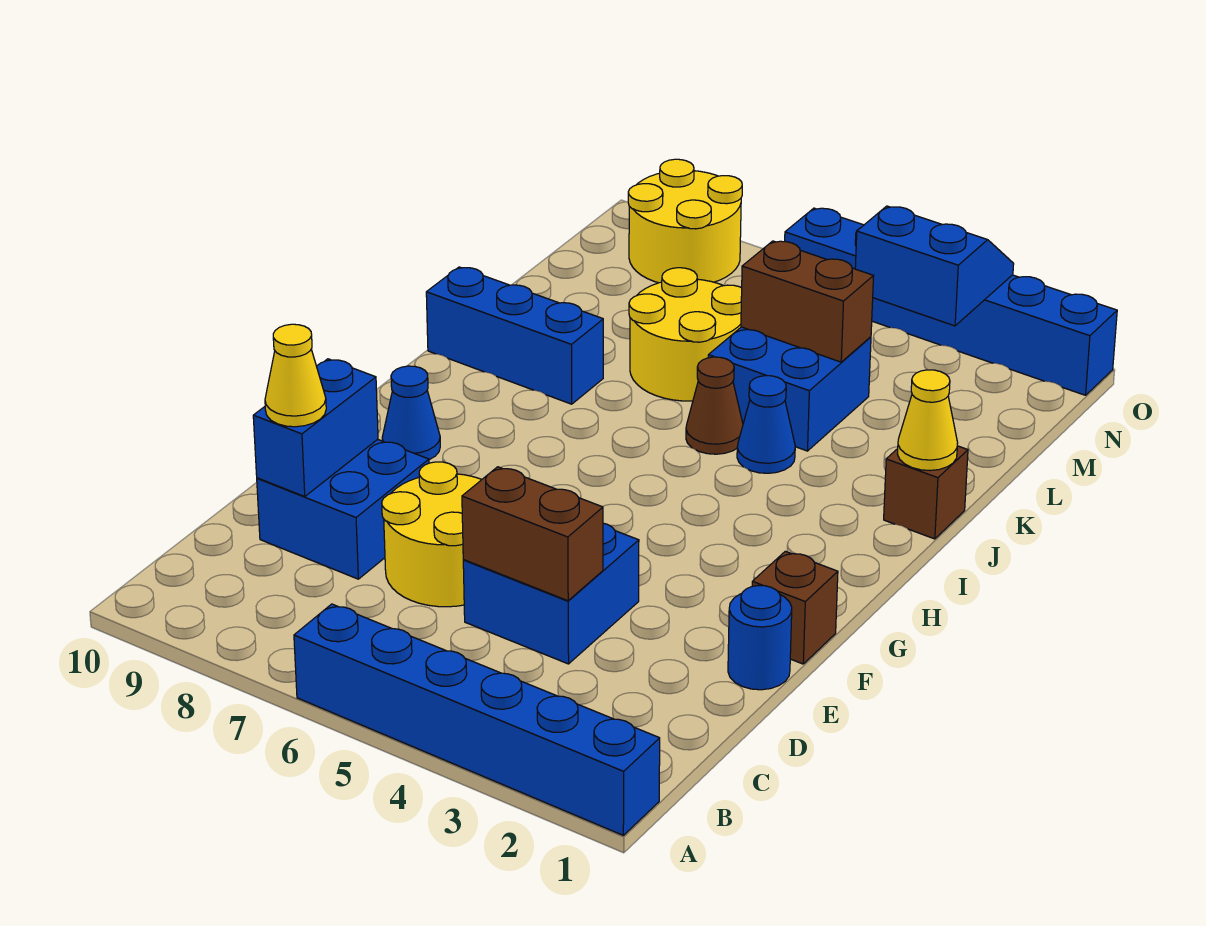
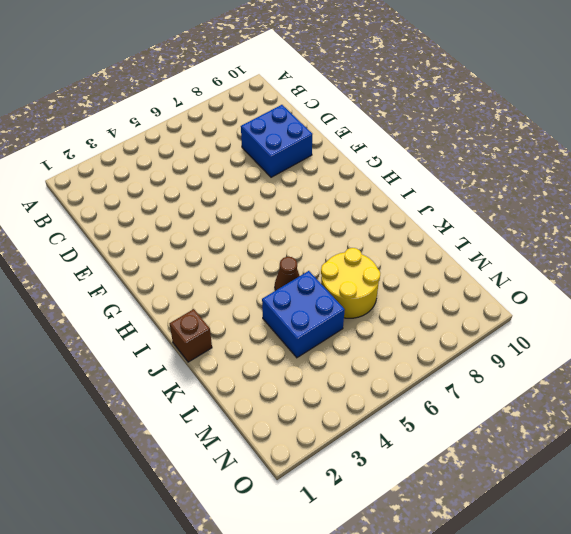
none -> blue 1x6 brick [294,604,660,835]
none -> blue 2x2 brick [463,523,639,664]
none -> yellow 2x2 round brick [382,462,482,607]

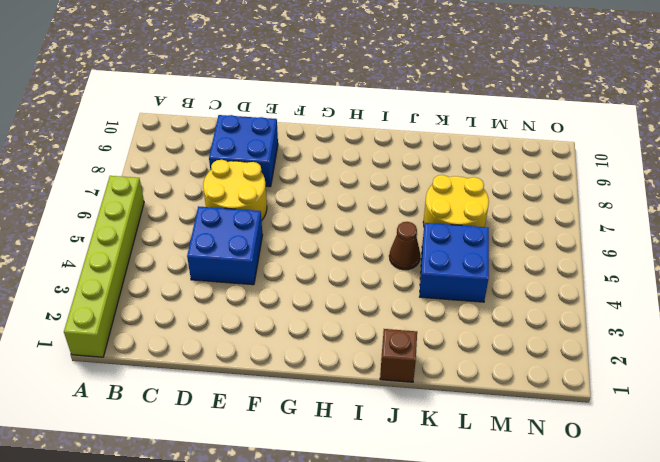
lime 1x6 brick [64,176,144,357] -> blue 1x6 brick [294,604,660,835]
none -> blue 1x1 round brick [728,586,792,690]
none -> brown 1x1 brick [752,551,838,664]
none -> blue 1x1 cone [382,366,440,460]

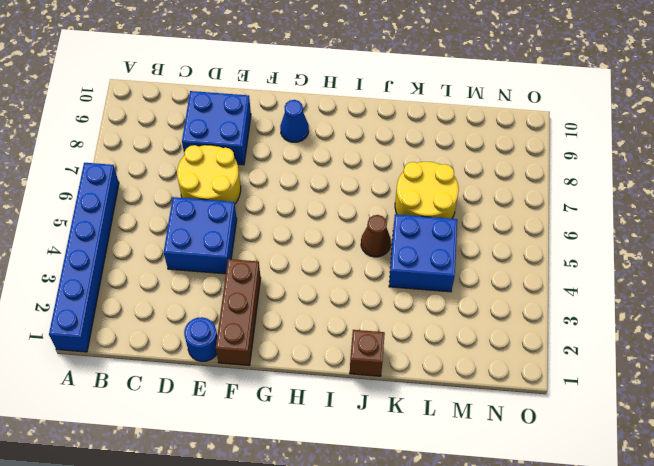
brown 1x3 brick [216,259,261,365] -> brown 1x1 brick [752,551,838,664]
none -> blue 1x1 cone [737,376,795,473]
none -> blue 1x3 brick [426,267,603,404]
none -> yellow 2x2 round brick [628,159,742,283]

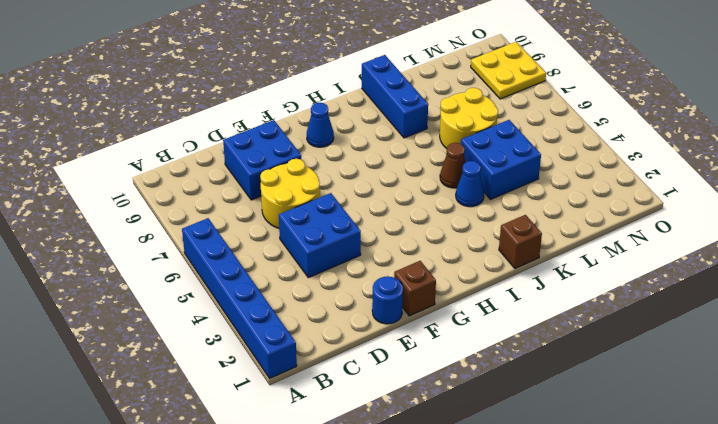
yellow 2x2 plate [471,42,546,99] -> yellow 2x2 round brick [628,159,742,283]
none -> blue 1x6 brick [785,208,1117,395]
none -> brown 1x2 brick [462,467,603,601]
none -> blue 1x2 brick [253,359,378,496]

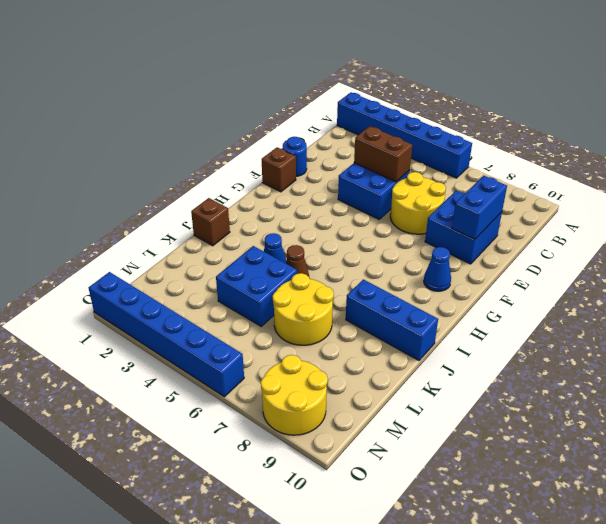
none -> yellow 1x1 cone [897,370,958,470]
none -> brown 1x2 brick [741,241,874,362]
none -> blue 2x2 slope [855,206,1014,326]

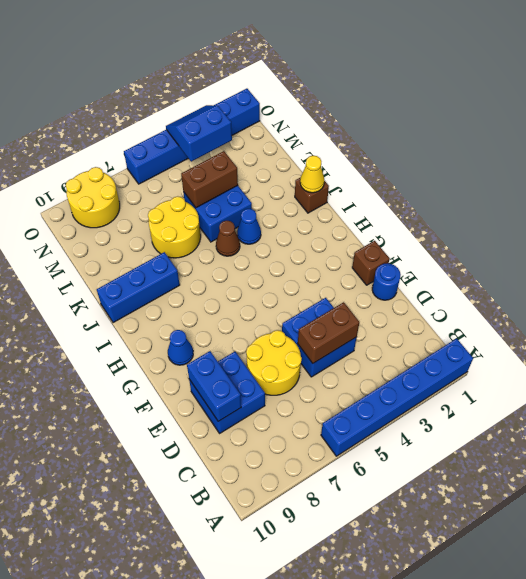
none -> yellow 1x1 cone [265,324,326,427]

